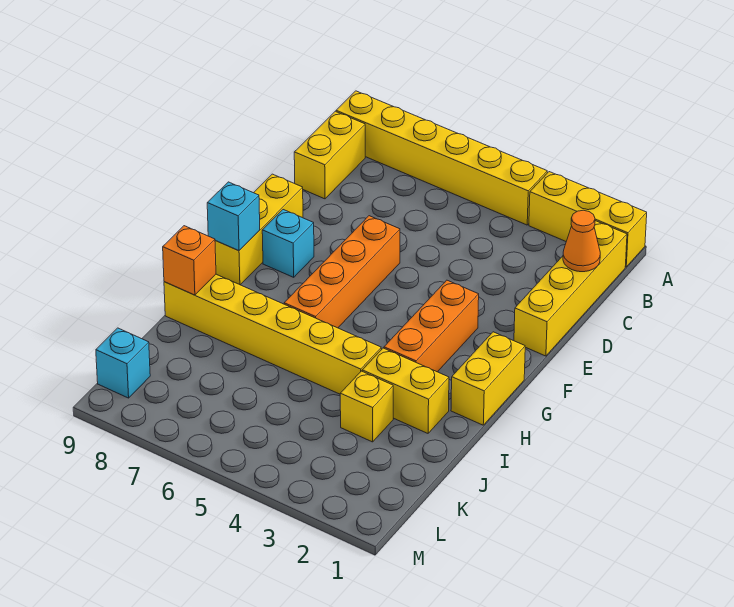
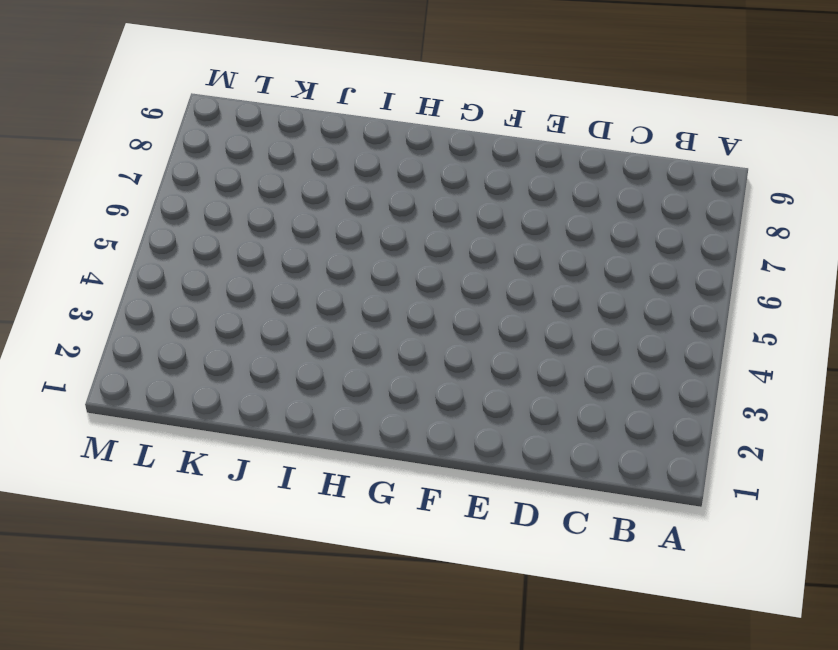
none -> yellow 1x3 brick [529,172,647,267]
none -> yellow 1x6 brick [336,91,547,225]
none -> yellow 1x4 brick [514,221,627,356]

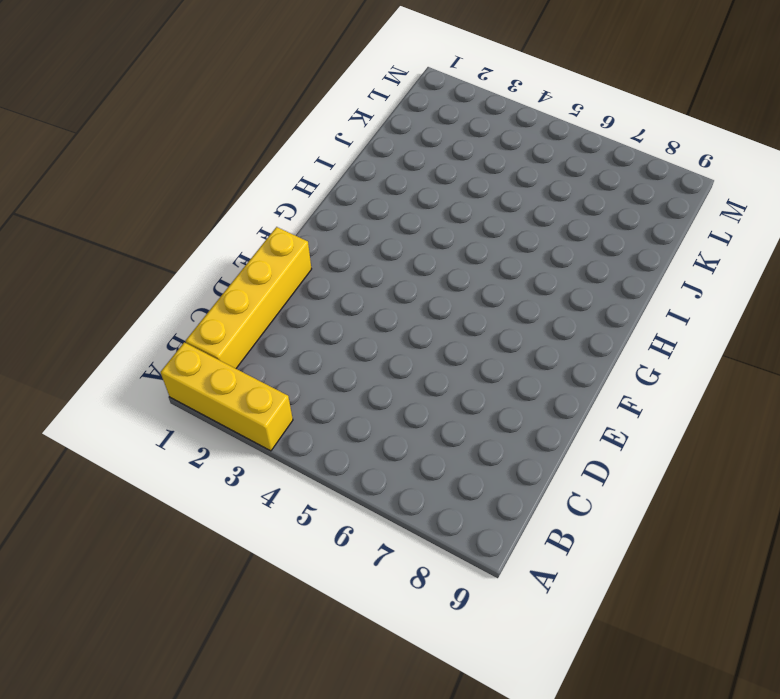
none -> yellow 1x6 brick [336,91,547,225]
none -> yellow 1x2 brick [294,111,365,199]
none -> orange 1x4 brick [284,216,400,328]

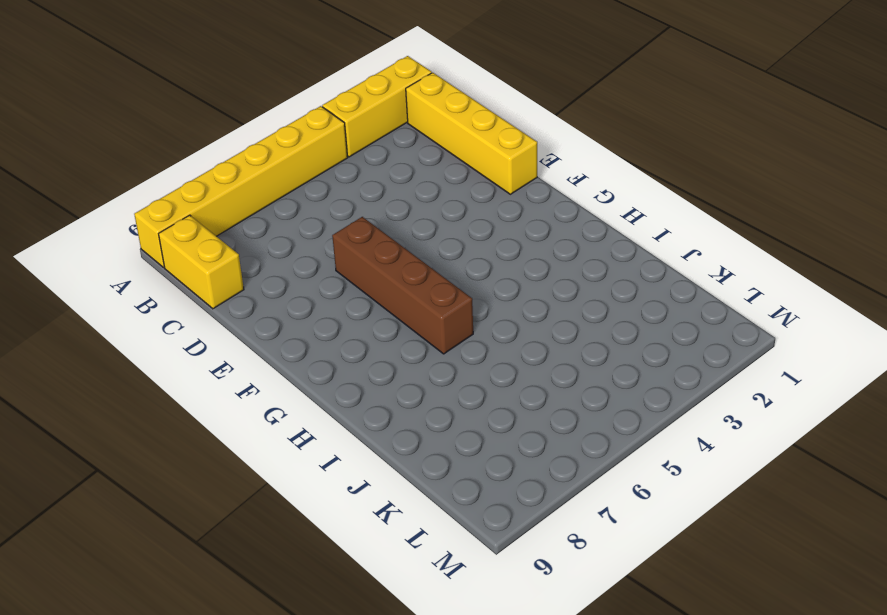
brown 1x4 brick [332,217,473,354] -> orange 1x4 brick [284,216,400,328]
none -> yellow 1x3 brick [215,174,303,285]
none -> orange 1x3 brick [384,280,479,372]
none -> cyan 1x1 brick [262,210,314,277]

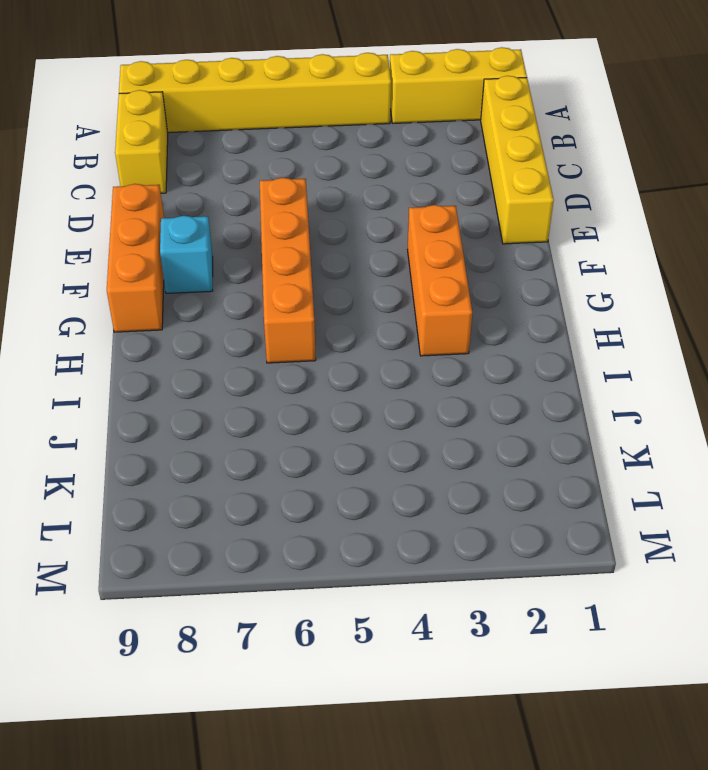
orange 1x3 brick [107,184,164,332] -> yellow 1x3 brick [215,174,303,285]
none -> yellow 1x2 brick [451,332,525,425]
none -> yellow 1x2 brick [362,348,449,433]
none -> yellow 1x6 brick [164,274,381,394]

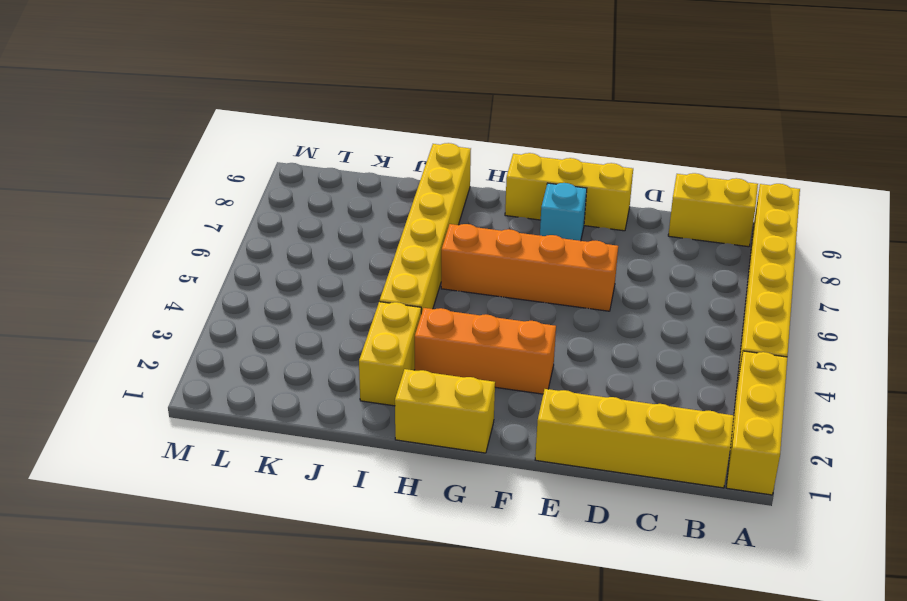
none -> yellow 1x1 brick [340,371,393,442]
none -> cyan 1x1 brick [96,328,150,398]
none -> orange 1x1 cone [563,210,600,272]

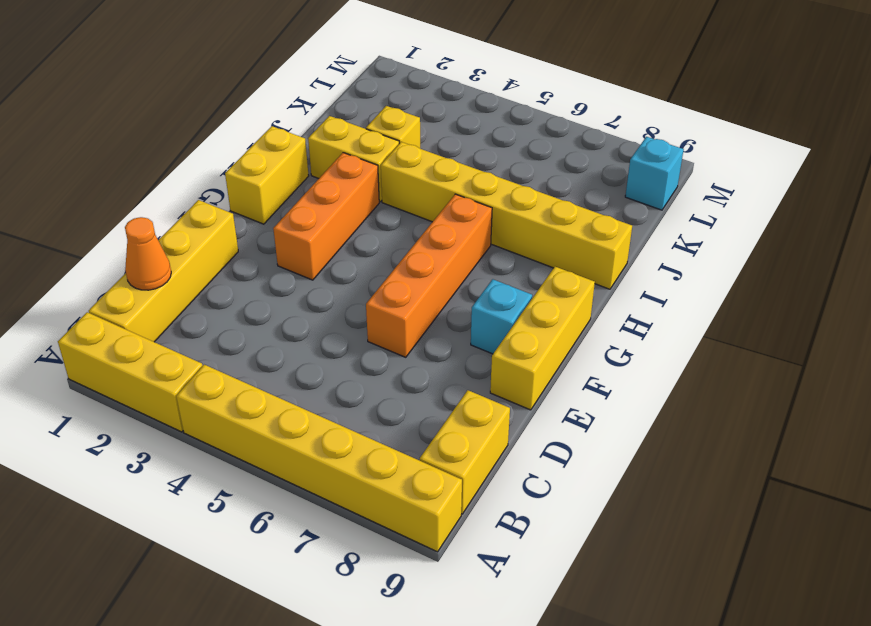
none -> cyan 1x1 brick [207,182,260,250]
none -> orange 1x1 brick [163,226,216,295]

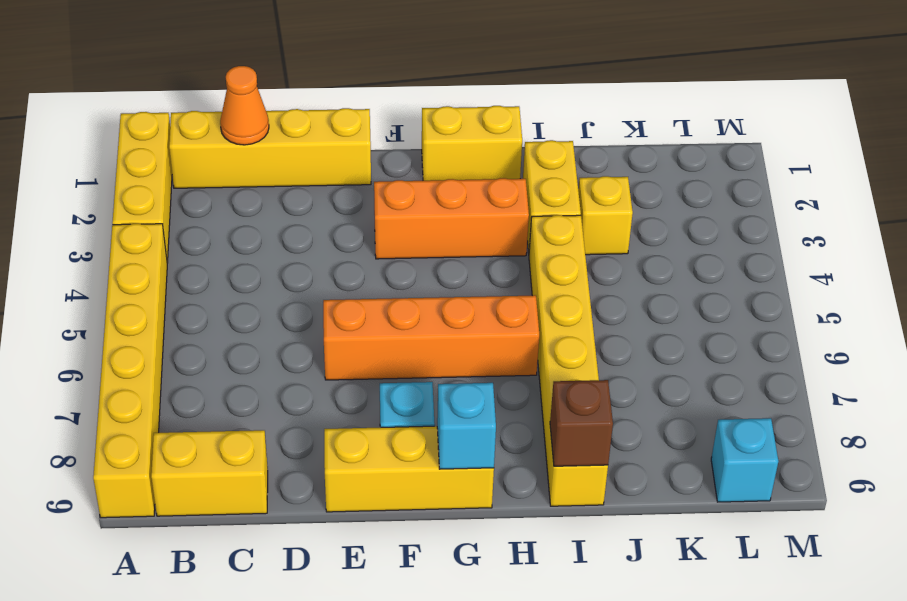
brown 1x1 brick [550,380,613,466] -> orange 1x1 brick [163,226,216,295]

